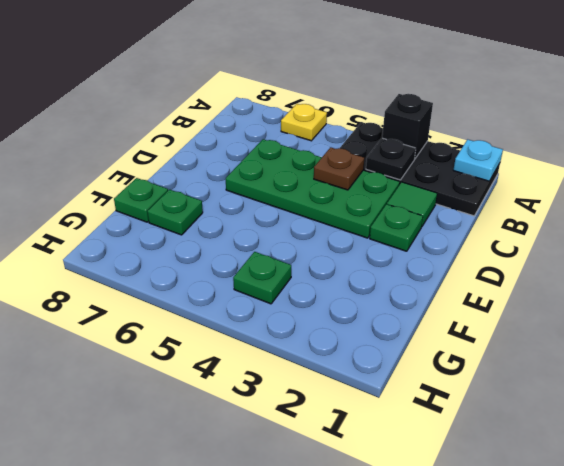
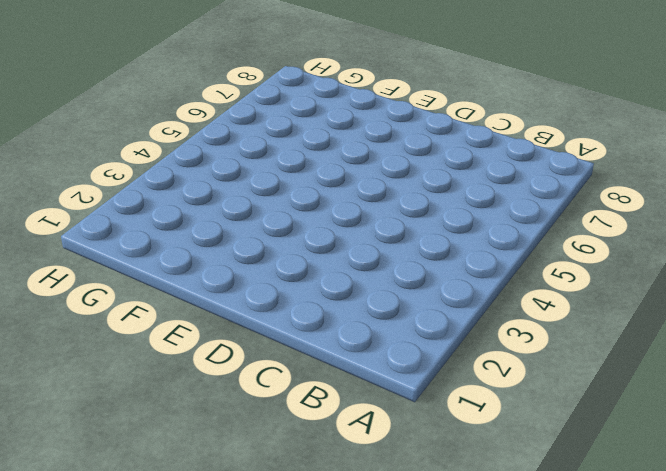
none -> black 2x4 plate [340,122,500,216]
none -> yellow 1x1 plate [281,104,327,141]
none -> green 1x1 tile [387,182,437,227]

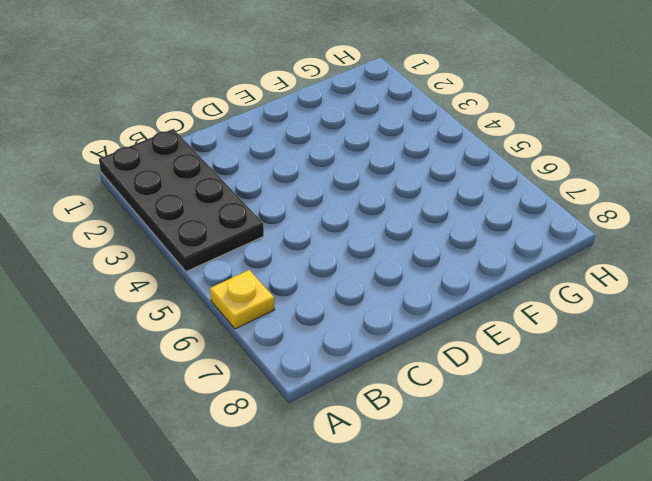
none -> green 1x1 tile [387,182,437,227]
none -> green 2x4 plate [226,139,400,238]
none -> green 1x1 plate [370,204,423,251]

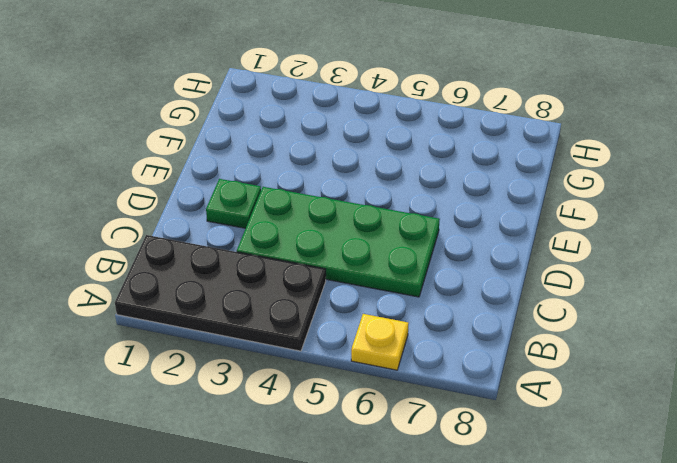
none -> green 1x1 tile [387,182,437,227]
none -> green 1x1 plate [147,189,203,235]
none -> green 1x1 plate [114,178,168,222]

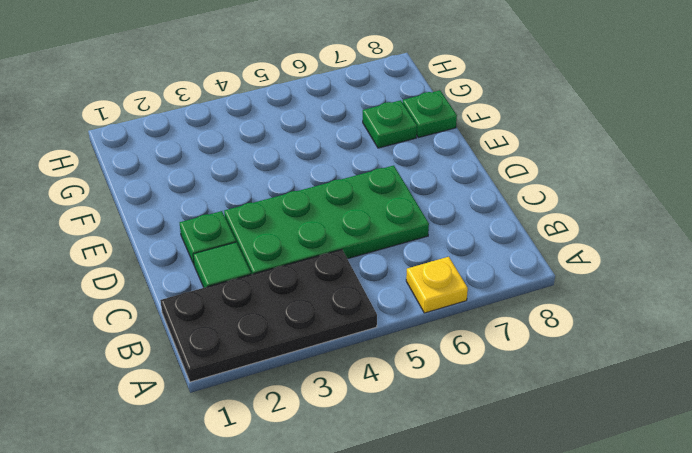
none -> green 1x1 plate [233,252,291,304]
none -> cyan 1x1 plate [453,139,503,181]
none -> black 1x1 brick [382,94,433,159]

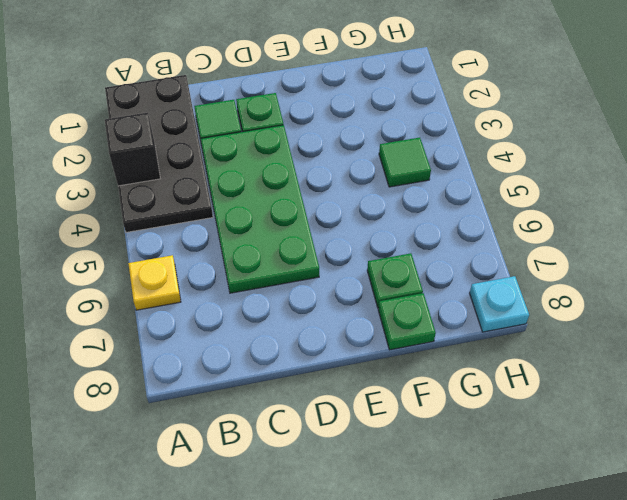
green 1x1 tile [379,138,431,187] -> green 1x1 plate [233,252,291,304]
cyan 1x1 plate [470,276,529,332] -> cyan 1x1 plate moved to [453,139,503,181]
none -> black 1x1 plate [366,138,416,180]
none -> brown 1x1 plate [314,147,364,190]

